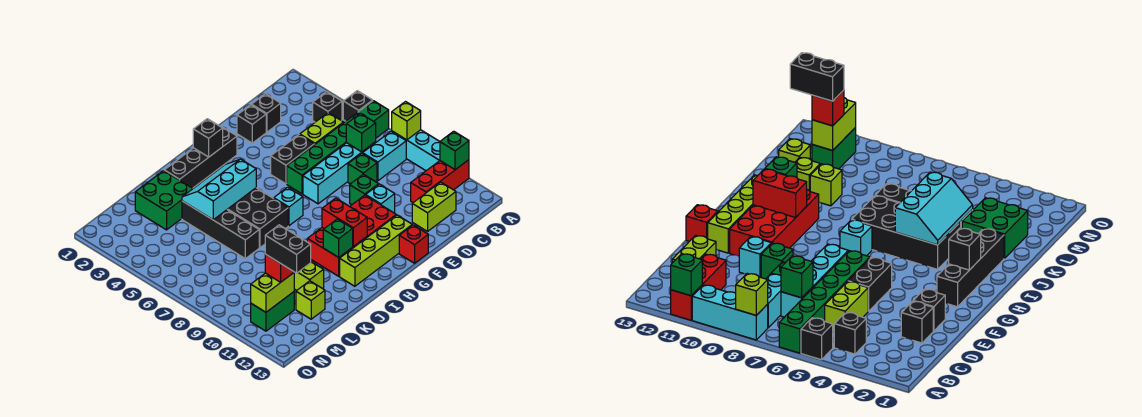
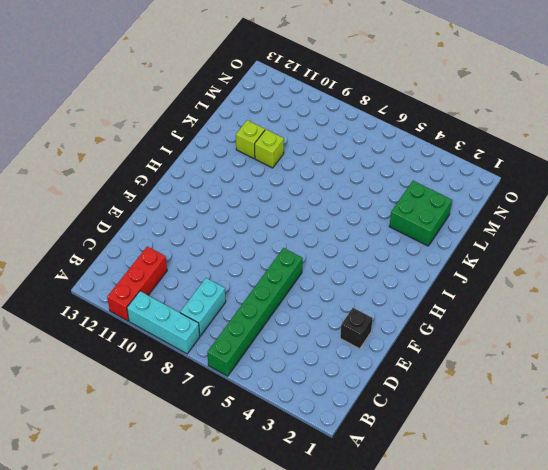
none -> black 1x1 brick [343,91,373,121]
none -> black 1x1 brick [313,92,342,122]
none -> lime 1x2 brick [300,113,343,145]
none -> cyan 1x4 brick [303,142,376,204]

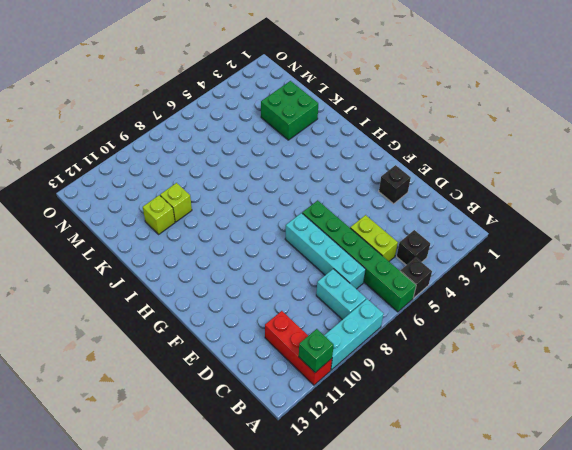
none -> lime 1x2 brick [412,182,456,231]
none -> black 1x1 brick [252,94,281,132]
none -> green 1x1 brick [348,154,377,184]
none -> black 1x2 brick [271,135,314,184]

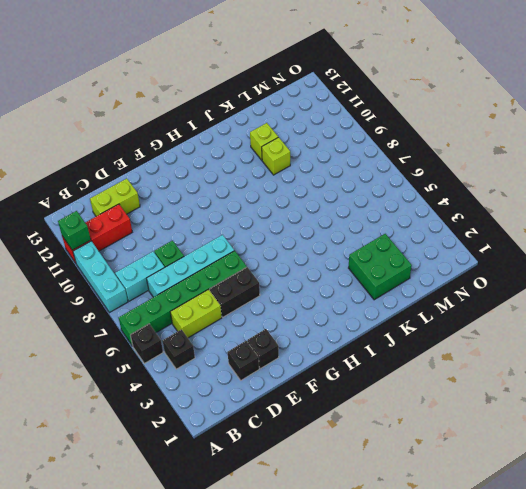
none -> green 1x1 brick [350,174,379,205]
none -> cyan 1x1 brick [366,184,395,213]
none -> red 2x4 brick [307,195,396,276]
none -> lime 1x4 brick [340,215,412,286]

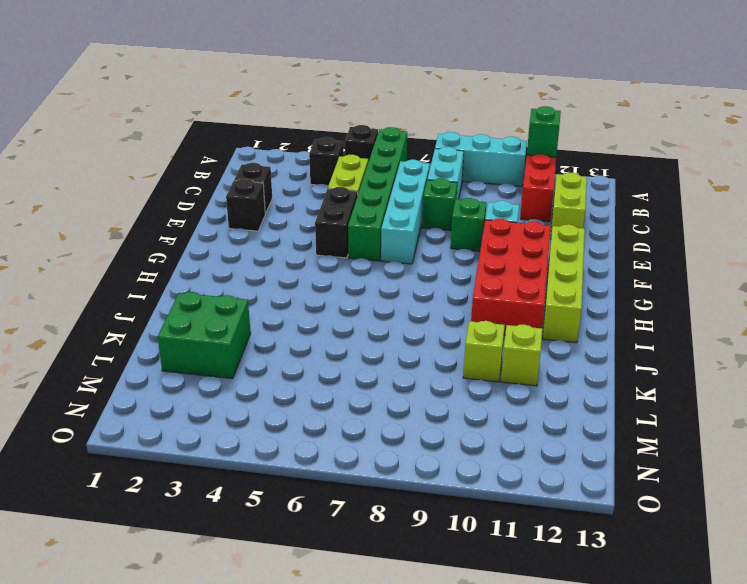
none -> red 1x1 brick [399,225,428,263]
none -> black 1x4 brick [164,127,237,188]
none -> cyan 1x1 brick [274,187,303,226]
none -> black 2x4 brick [227,188,288,248]

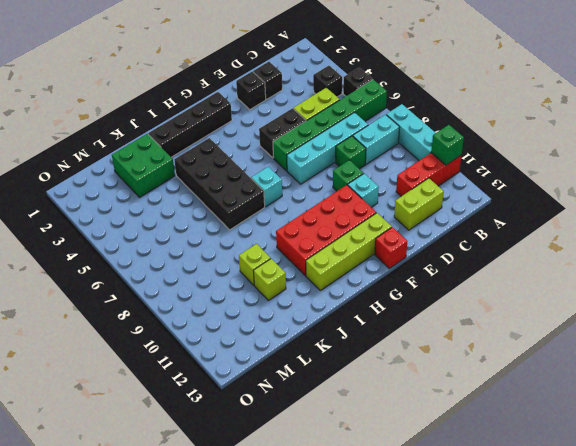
none -> black 1x4 brick [182,201,259,259]
none -> lime 1x1 brick [296,281,325,319]
none -> green 1x2 brick [251,292,294,331]
none -> lime 1x1 brick [392,102,421,140]

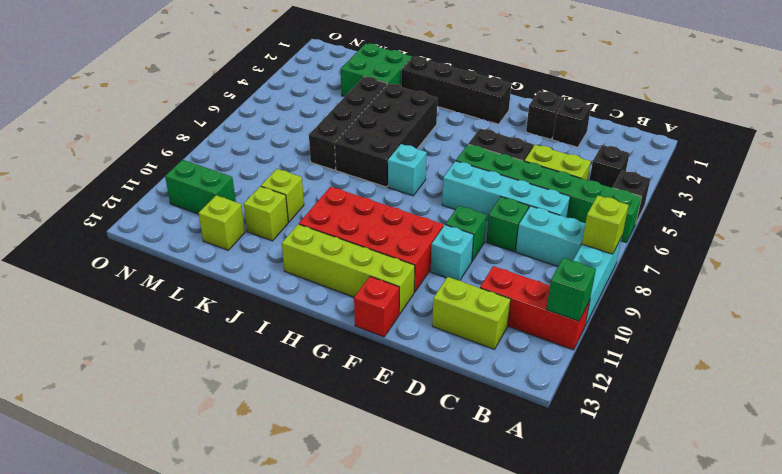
none -> green 1x1 brick [346,113,376,152]
none -> black 1x1 brick [193,119,223,157]
none -> red 1x2 brick [322,198,367,247]
none -> cyan 2x3 slope [182,159,256,220]

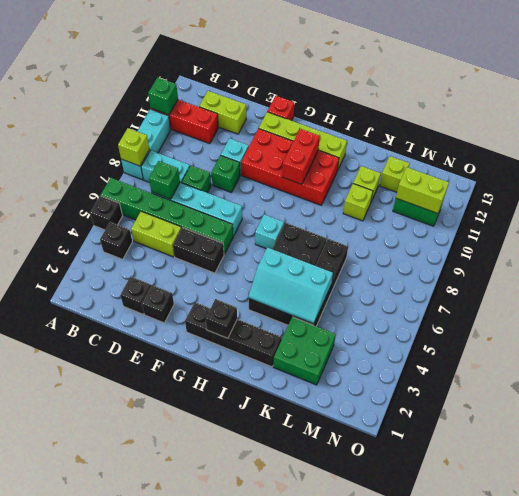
none -> green 1x1 brick [323,219,353,257]
none -> red 1x1 brick [265,254,294,282]
none -> black 1x2 brick [265,225,311,273]

